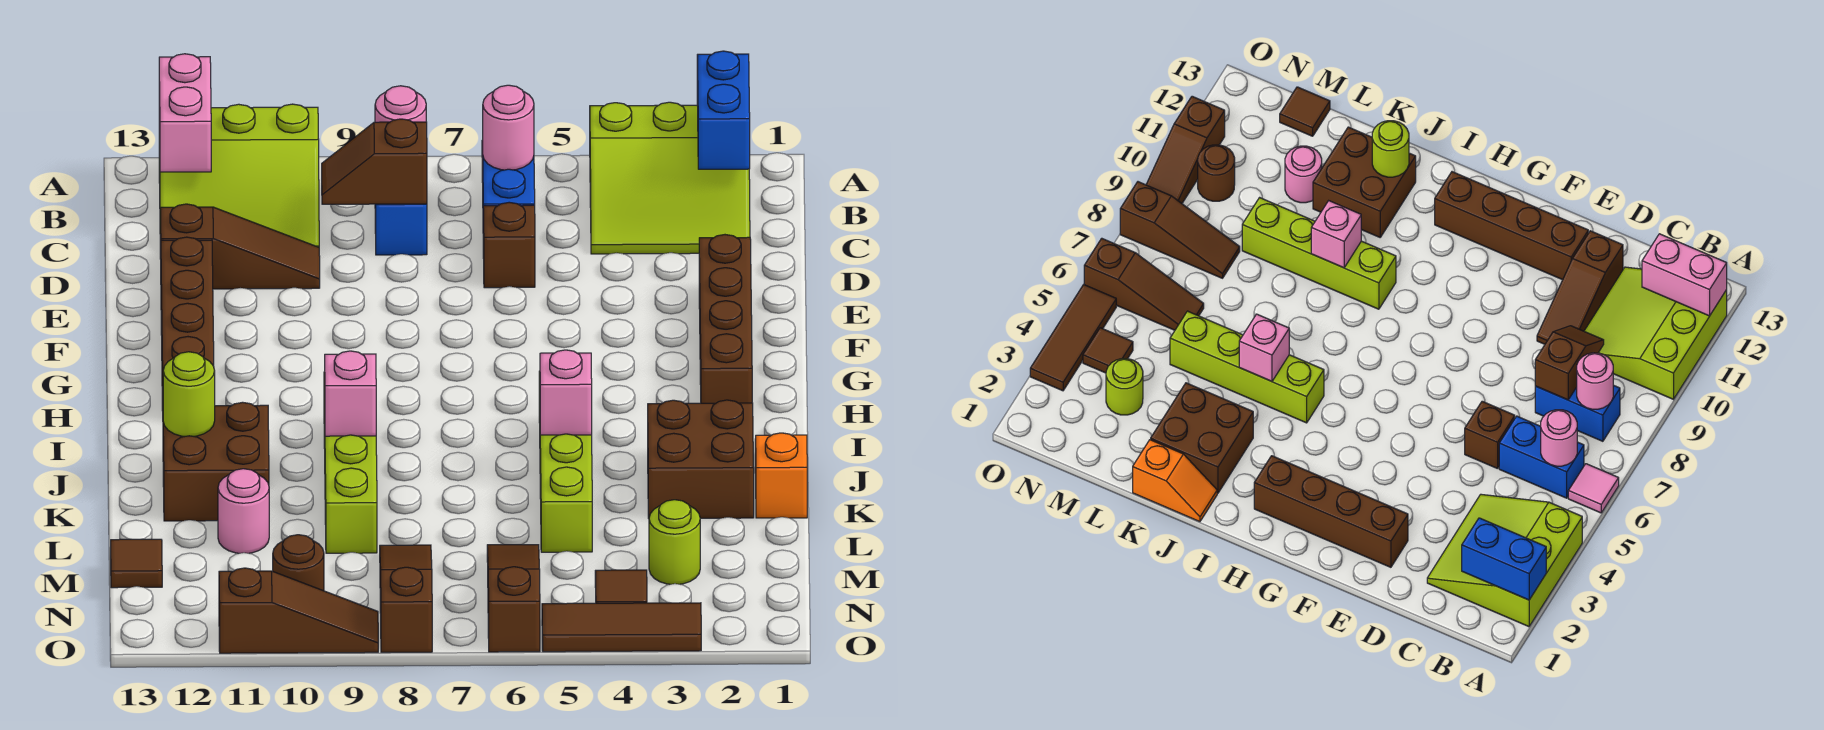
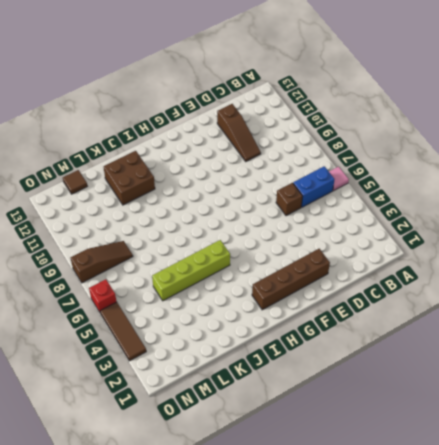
red 1x1 brick [89,279,117,312] -> brown 1x3 slope [487,545,540,652]
none -> lime 3x3 slope [590,102,750,254]
none -> lime 3x3 slope [159,104,319,247]
none -> blue 1x2 brick [375,204,427,255]
none -> brown 1x4 brick [161,237,214,411]

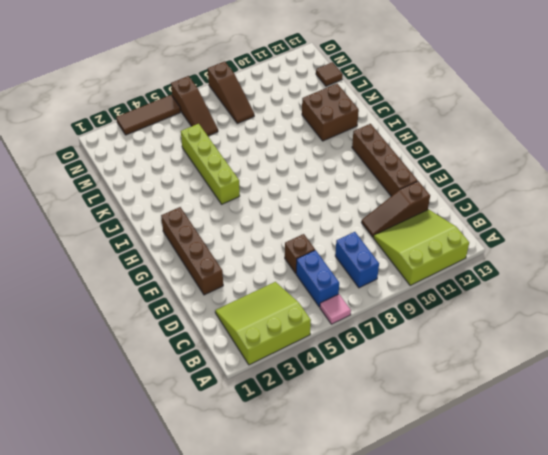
none -> lime 1x4 brick [324,372,377,553]
none -> orange 1x2 slope [755,433,807,518]
none -> brown 2x2 brick [648,400,754,518]
none -> pink 1x1 round brick [218,469,269,553]

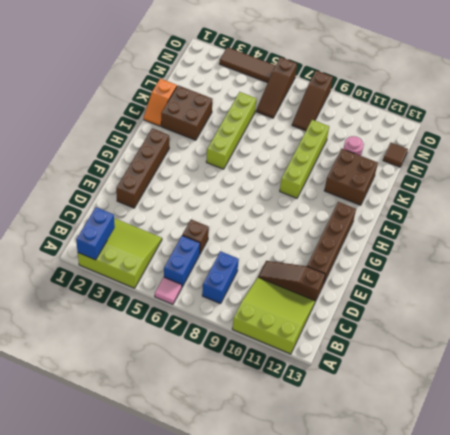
none -> lime 1x1 round brick [649,500,700,584]
none -> brown 1x1 tile [595,570,647,603]
none -> brown 1x1 round brick [273,535,324,591]
none -> brown 1x3 slope [219,568,378,653]

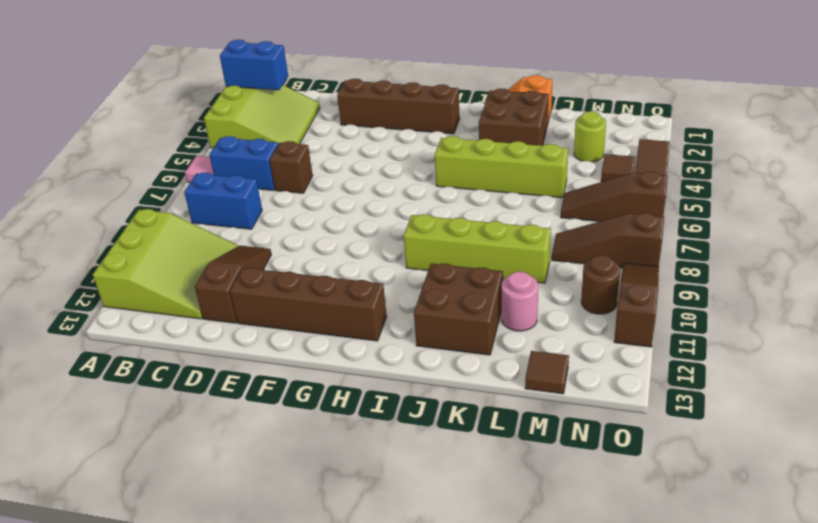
none -> pink 1x2 brick [159,54,211,172]
none -> pink 1x1 round brick [483,85,534,170]
none -> pink 1x1 round brick [375,86,426,122]
none -> brown 1x2 slope [322,119,427,204]

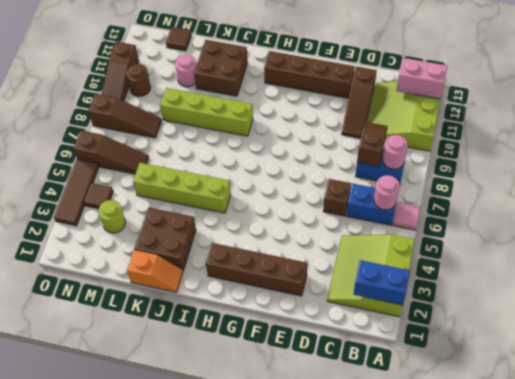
none -> pink 1x1 brick [540,350,592,435]
none -> pink 1x1 brick [325,351,376,436]
none -> lime 1x1 round brick [163,352,215,436]

